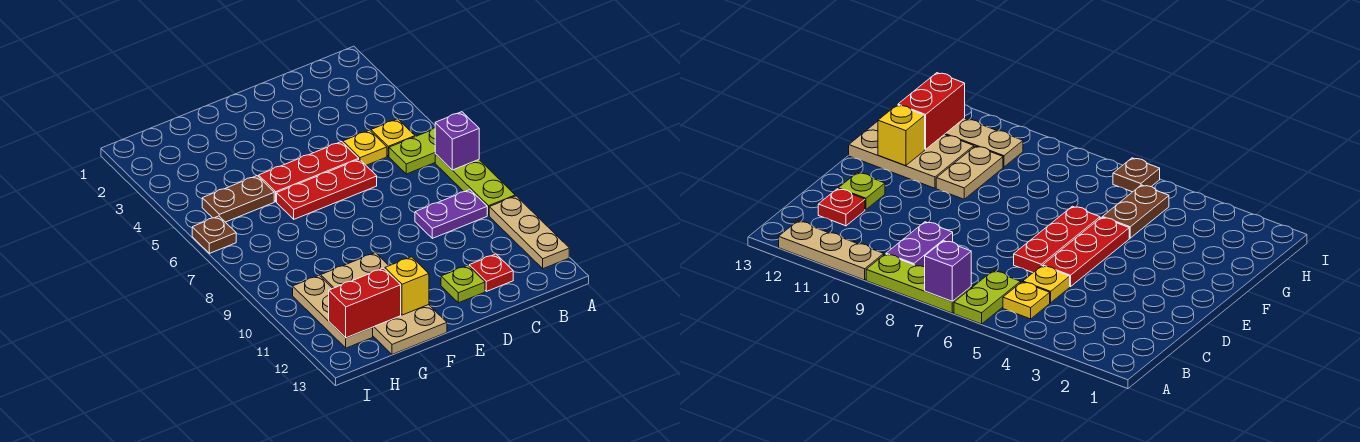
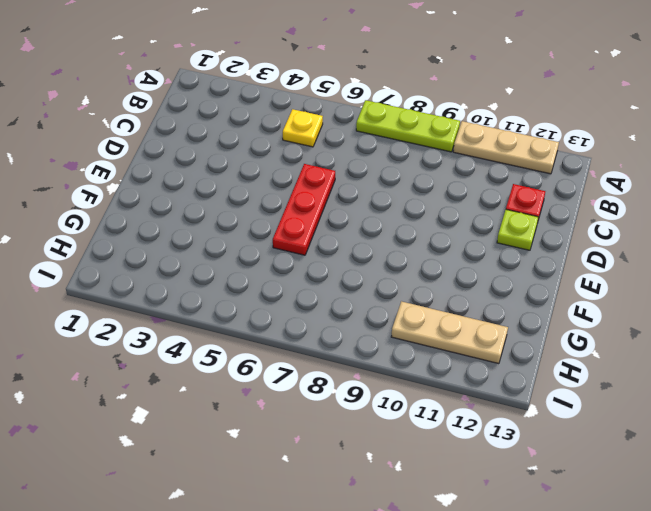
none -> lime 1x2 plate [389,128,435,174]
none -> purple 1x2 plate [415,190,487,238]
none -> yellow 1x1 plate [343,130,387,165]

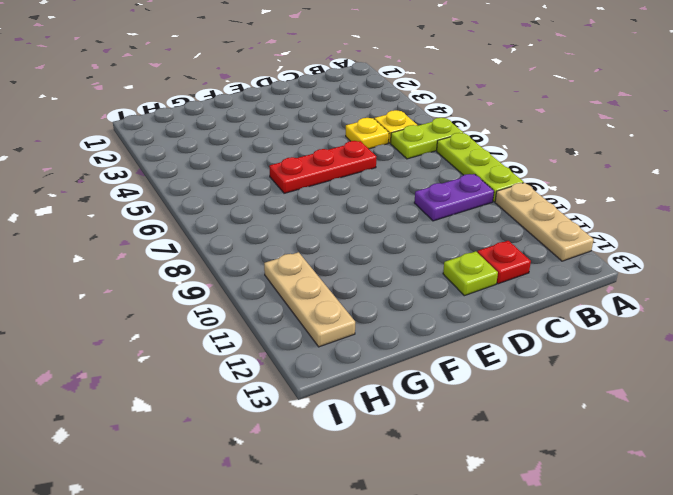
none -> red 1x3 plate [259,142,359,202]
none -> tan 1x2 plate [321,253,389,288]
none -> tan 2x3 plate [373,305,447,354]

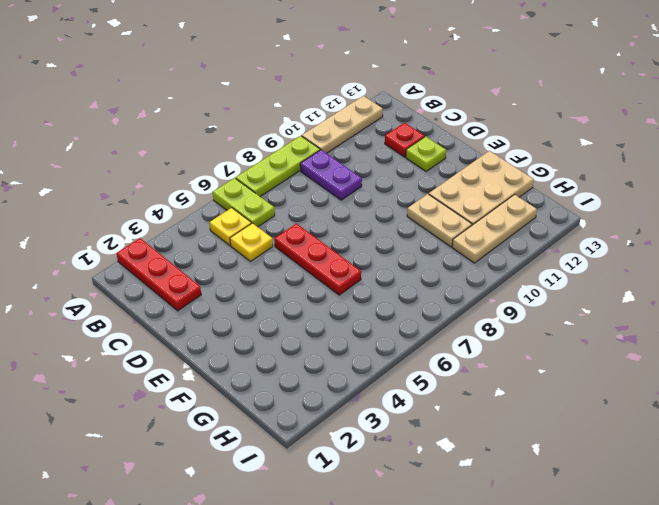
red 1x3 plate [117,238,201,311] -> red 1x3 plate moved to [259,142,359,202]
none -> brown 1x2 plate [202,176,274,222]
none -> brown 1x1 plate [192,216,236,253]
none -> purple 1x1 brick [435,112,479,170]

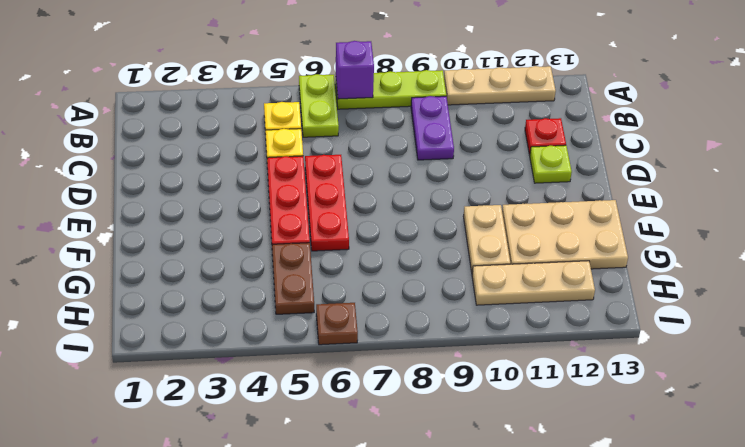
none -> yellow 1x1 brick [385,257,429,315]
none -> red 1x2 brick [329,268,401,338]

